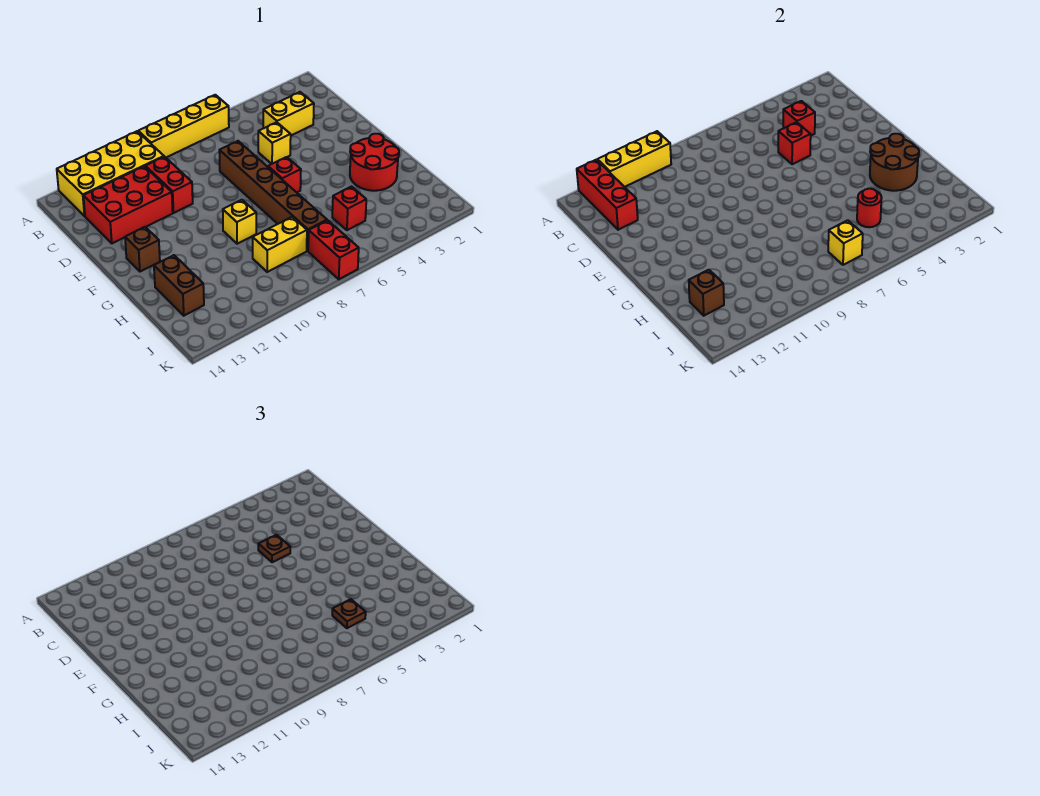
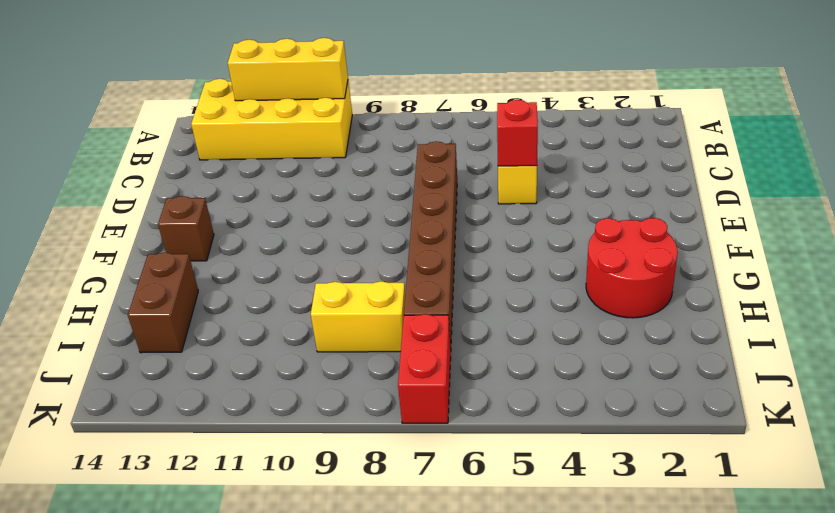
none -> yellow 1x4 brick [138,95,229,157]
none -> yellow 1x2 brick [263,92,314,135]
none -> red 1x2 brick [145,157,193,213]

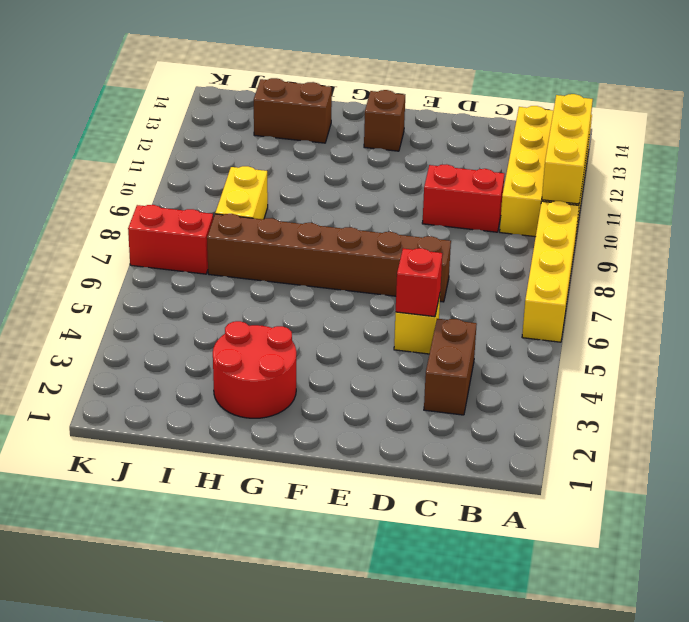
brown 1x2 brick [424,319,477,415] -> yellow 1x2 brick [263,92,314,135]
none -> red 2x3 brick [83,166,173,243]
none -> red 1x1 brick [268,157,301,192]
none -> yellow 1x1 brick [223,200,256,244]

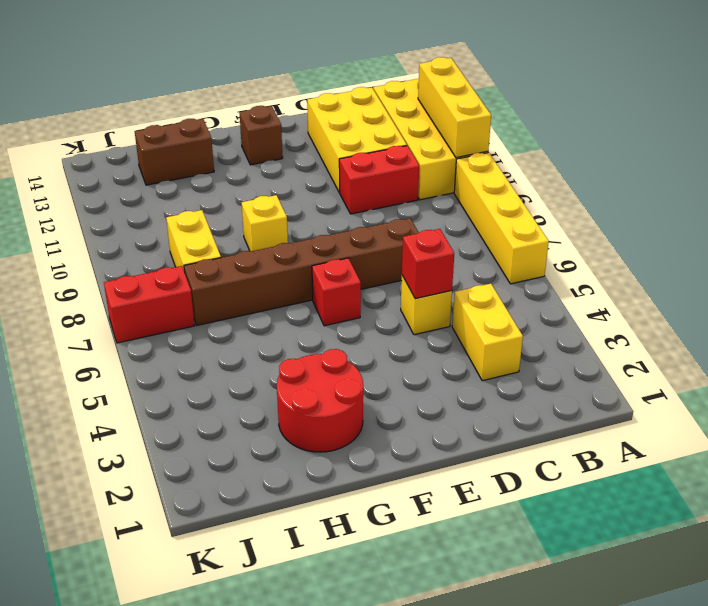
yellow 2x3 brick [307,87,407,192] -> red 2x3 brick [83,166,173,243]
none -> red 1x1 brick [332,187,366,230]
none -> red 1x3 brick [577,160,638,230]
none -> red 1x1 brick [783,101,815,135]

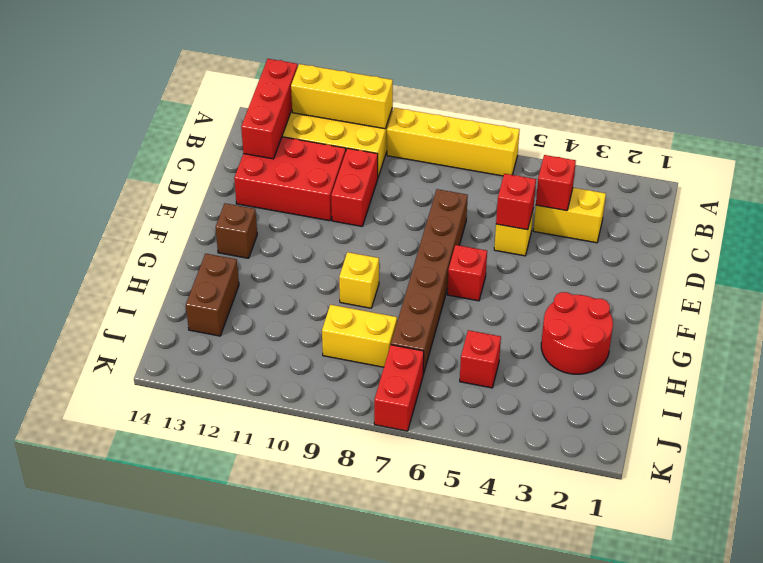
none -> brown 2x2 round brick [870,134,919,191]
none -> red 1x1 round brick [857,189,882,227]
none -> brown 1x1 brick [689,270,724,316]

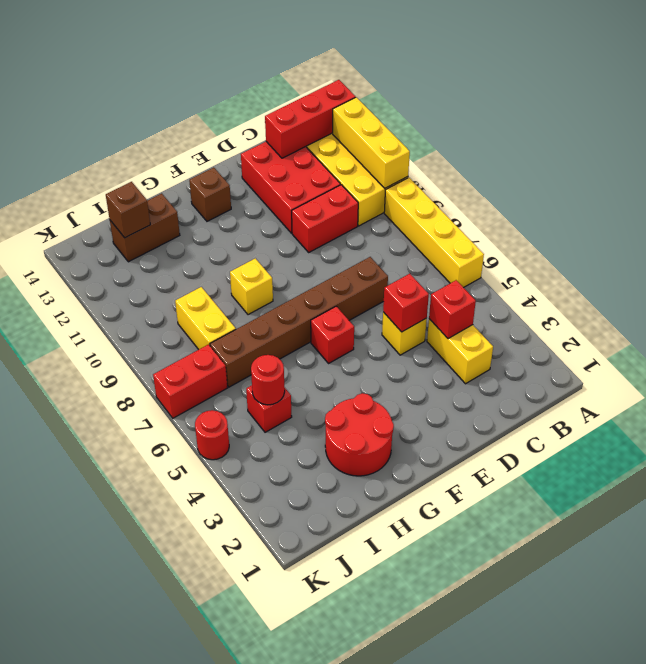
red 1x1 round brick [195,410,229,460] -> none
none -> brown 2x2 round brick [870,134,919,191]
none -> yellow 1x1 brick [828,220,863,265]
none -> brown 1x1 plate [258,535,290,562]

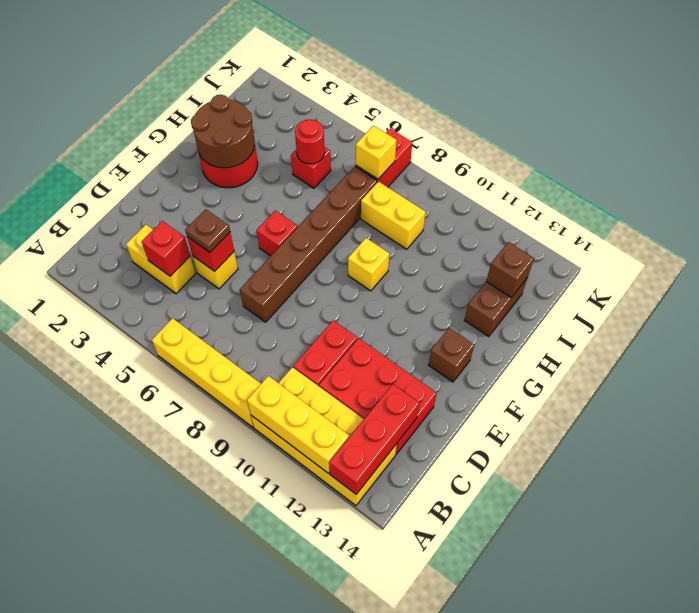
none -> brown 1x1 plate [332,599,366,628]

